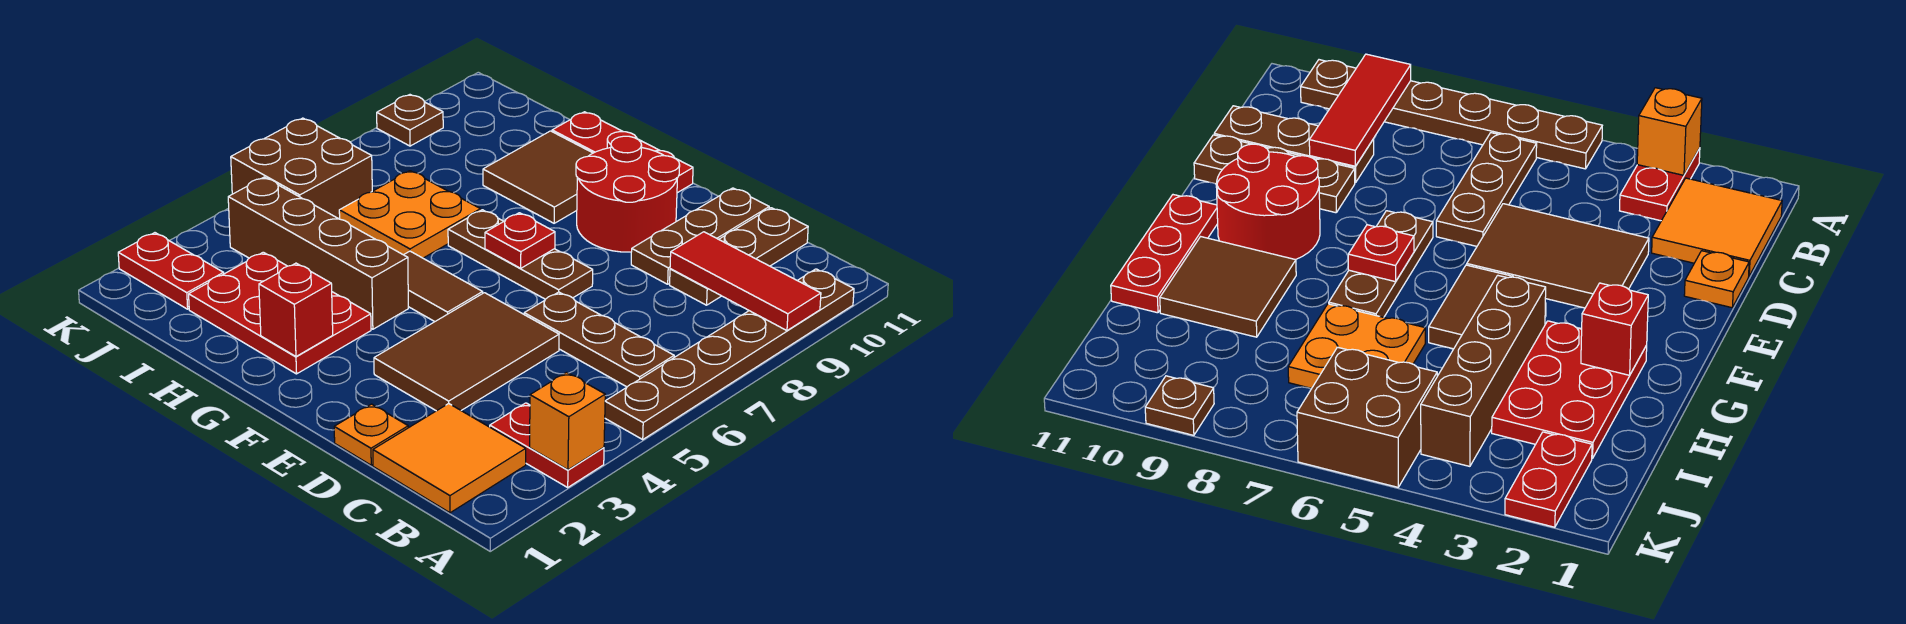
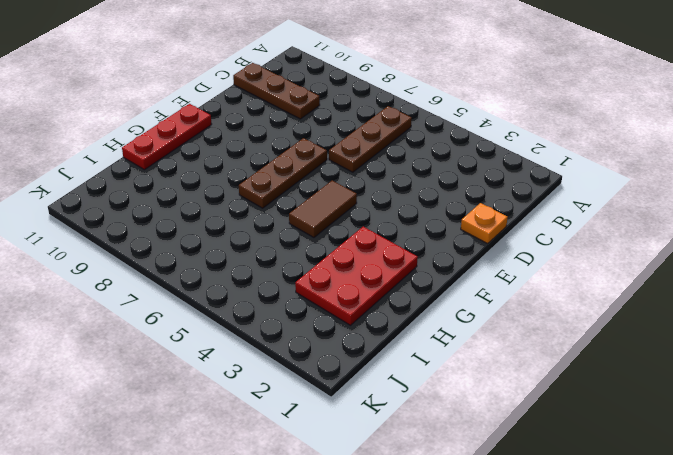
none -> red 1x2 plate [490,403,604,487]
none -> brown 1x6 plate [605,269,854,439]
none -> orange 2x2 tile [373,404,526,513]

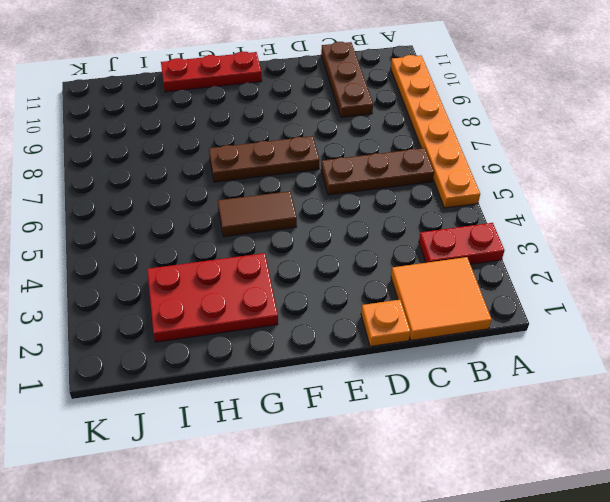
orange 1x6 plate [391,55,480,208] -> brown 1x6 plate [605,269,854,439]
none -> brown 2x3 tile [374,293,559,411]
none -> brown 1x3 plate [631,188,769,284]
none -> red 2x2 round brick [576,136,680,252]

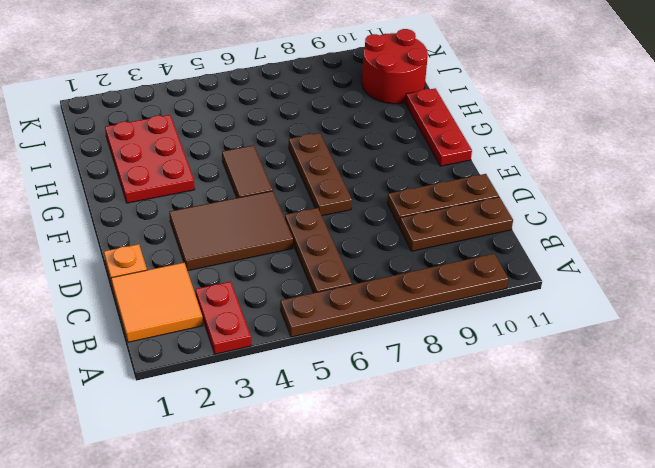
red 2x2 round brick [362,29,428,104] -> red 2x2 round brick moved to [576,136,680,252]
none -> brown 1x4 brick [228,177,408,329]
none -> brown 2x2 tile [483,131,593,223]
none -> orange 2x2 plate [339,171,481,258]

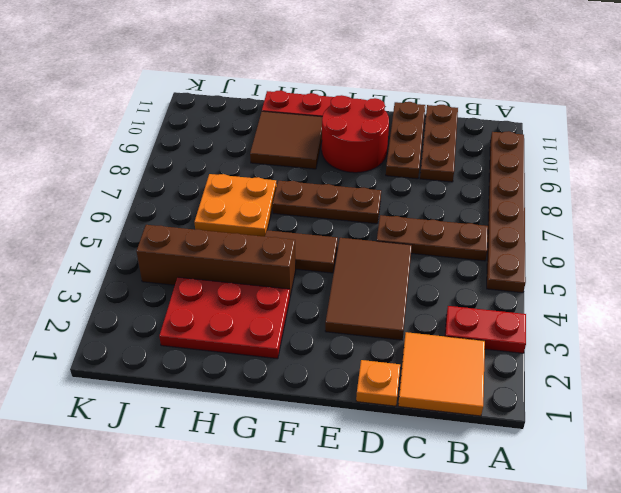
none -> red 1x2 plate [118,233,224,309]
none -> brown 2x2 brick [231,118,372,219]
none -> brown 1x1 plate [377,95,443,146]

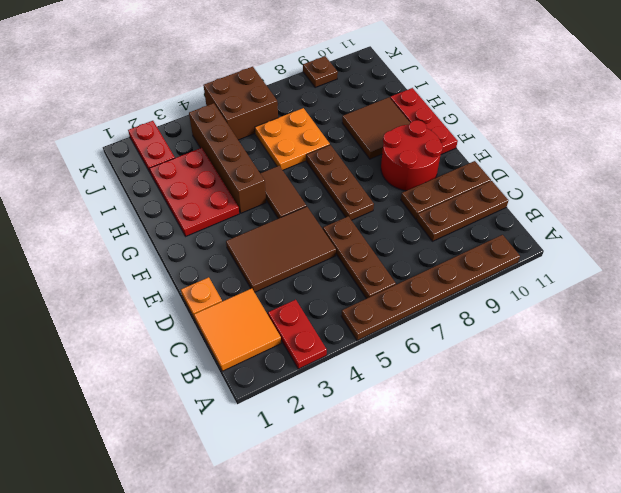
none -> orange 1x1 brick [530,372,605,470]
none -> red 1x3 tile [670,232,821,331]
none -> red 1x1 plate [485,213,555,268]

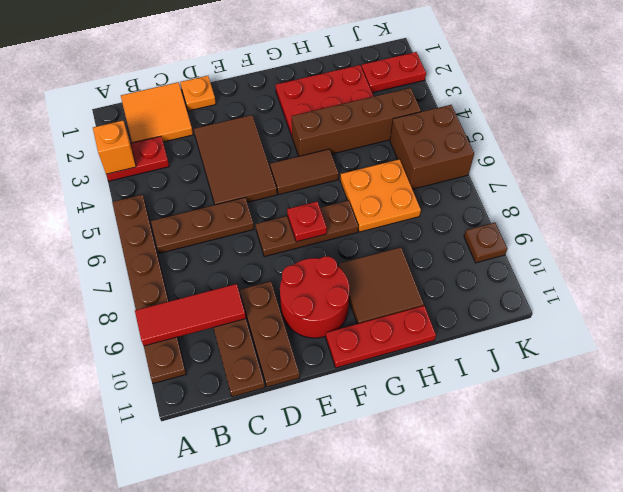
none -> red 1x1 brick [259,263,333,356]

